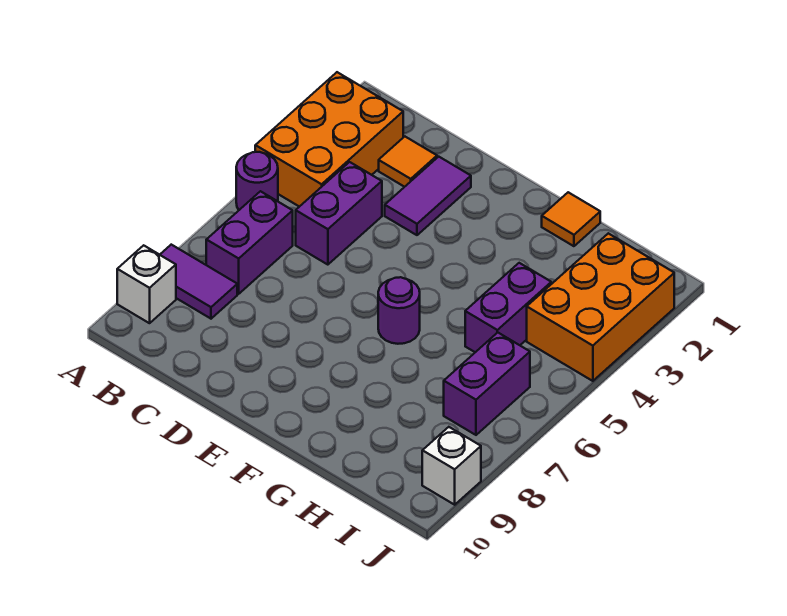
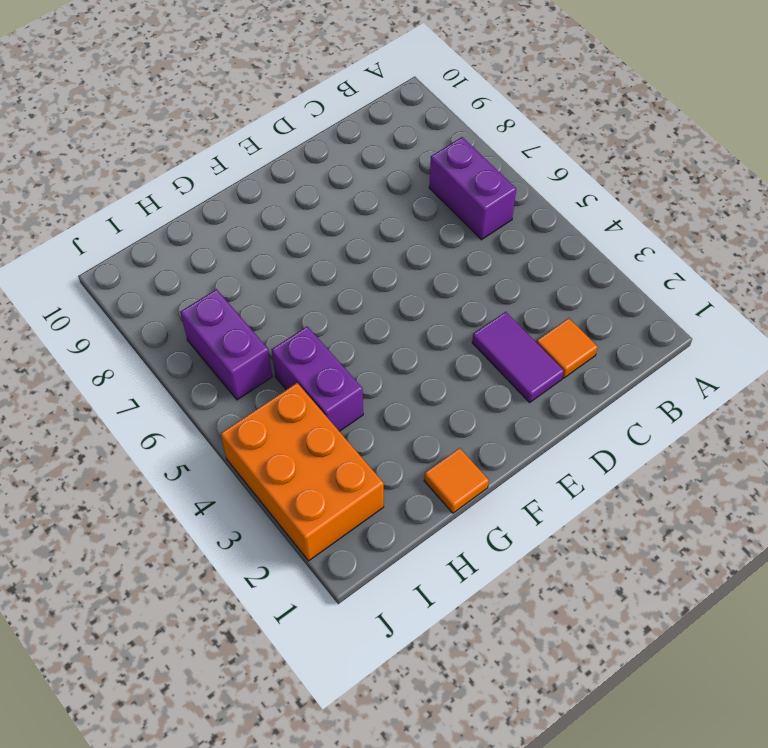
none -> orange 2x3 brick [255,72,403,207]
none -> purple 1x1 round brick [236,152,278,210]
none -> purple 1x2 tile [160,245,237,319]

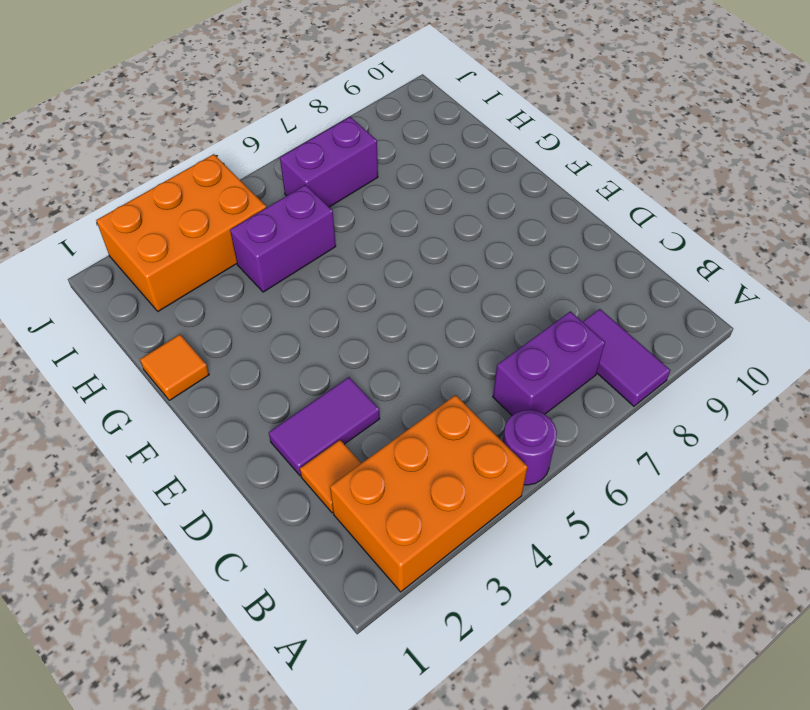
none -> white 1x1 brick [117,245,176,323]
none -> purple 1x2 brick [296,162,382,265]
none -> purple 1x1 round brick [378,277,420,344]

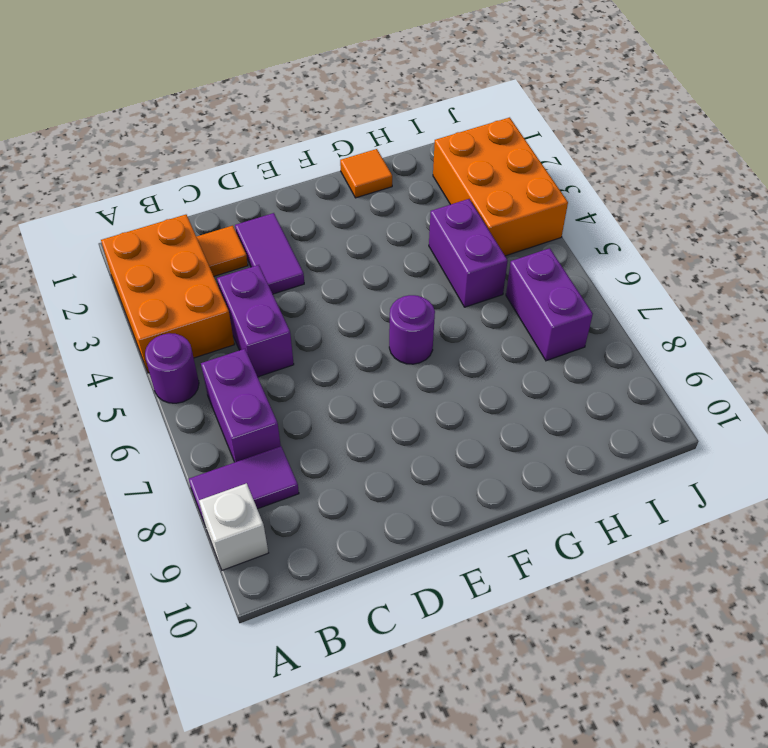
none -> white 1x1 brick [422,427,481,505]

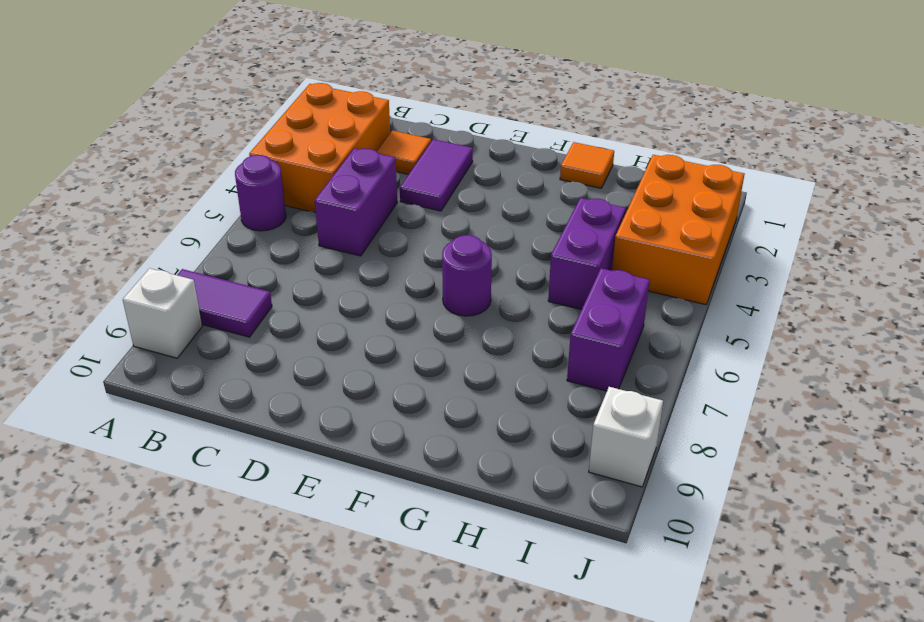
none -> purple 1x2 brick [206,191,293,294]

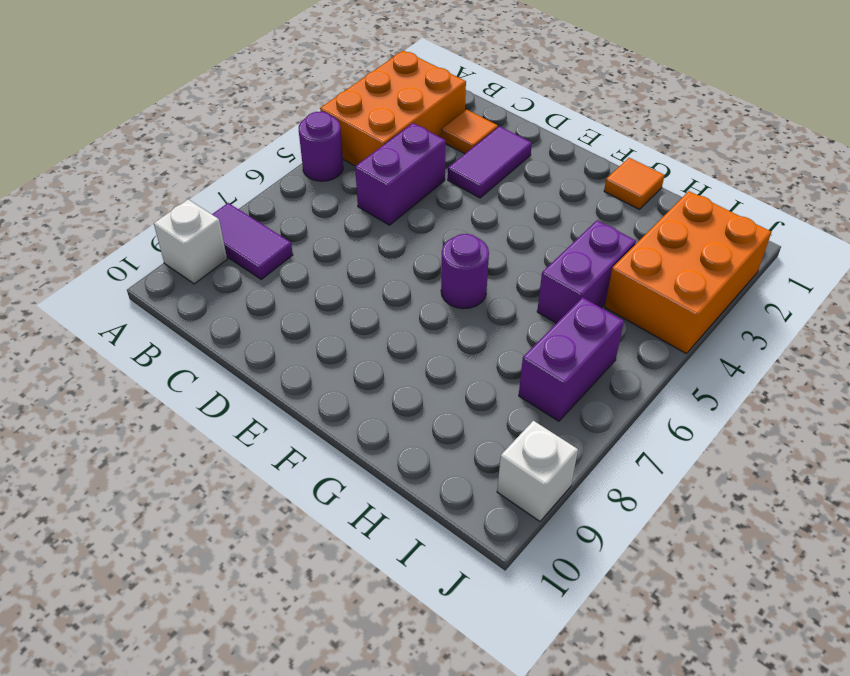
none -> purple 1x2 brick [206,191,293,294]

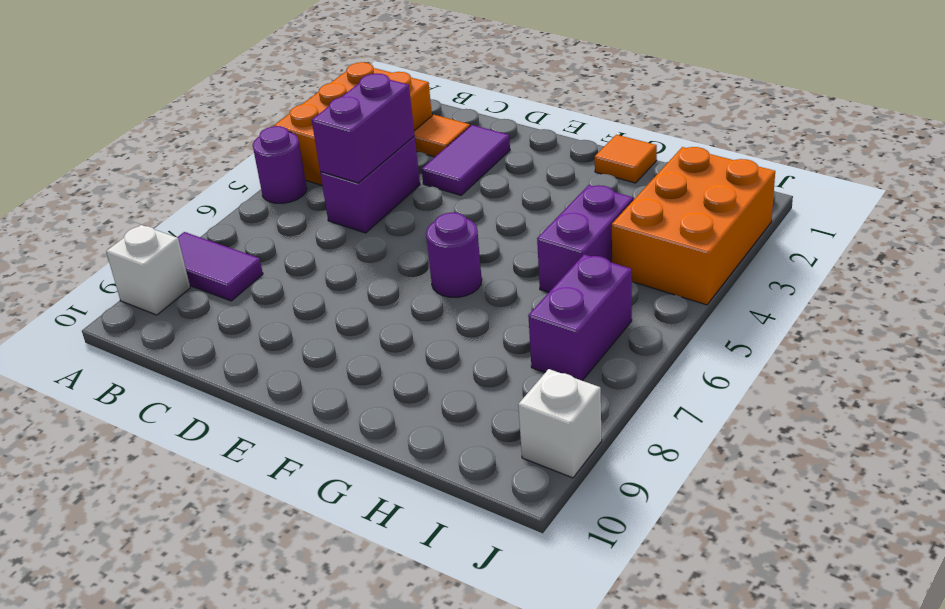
purple 1x2 brick [312,74,415,183] -> purple 1x2 brick moved to [206,191,293,294]

